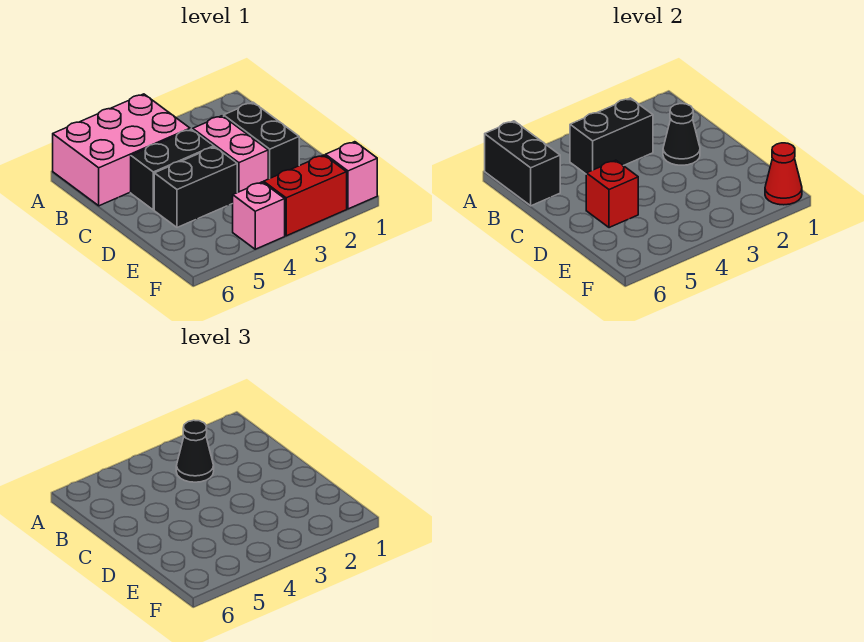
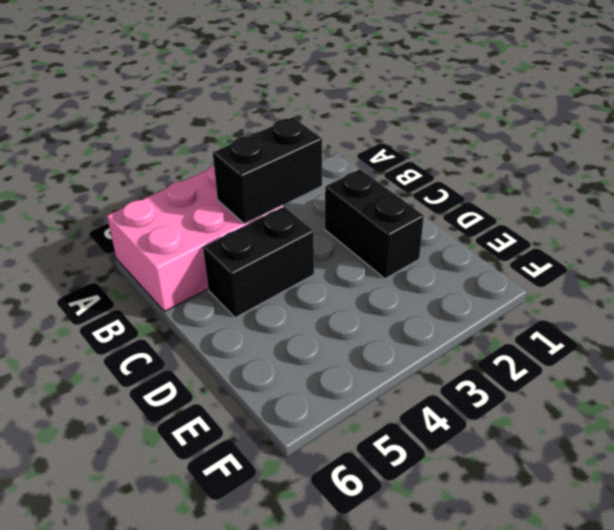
none -> pink 1x2 brick [193,116,268,192]
none -> black 1x2 brick [154,147,237,228]
none -> pink 1x1 brick [326,142,377,209]

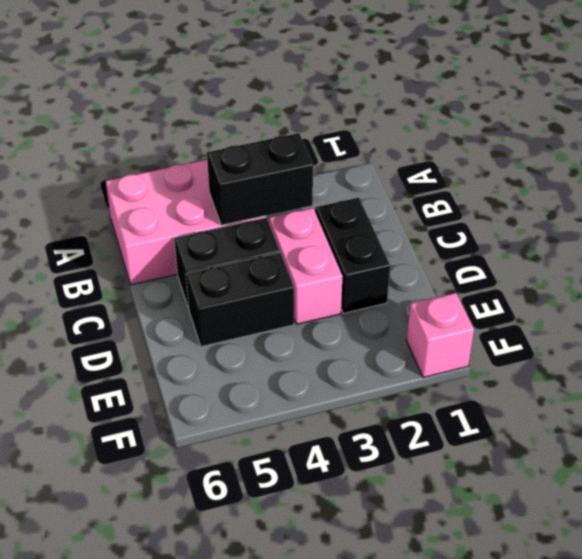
none -> red 1x2 brick [264,155,347,236]
none -> pink 1x1 brick [233,182,285,249]
none -> black 1x2 brick [485,121,560,206]

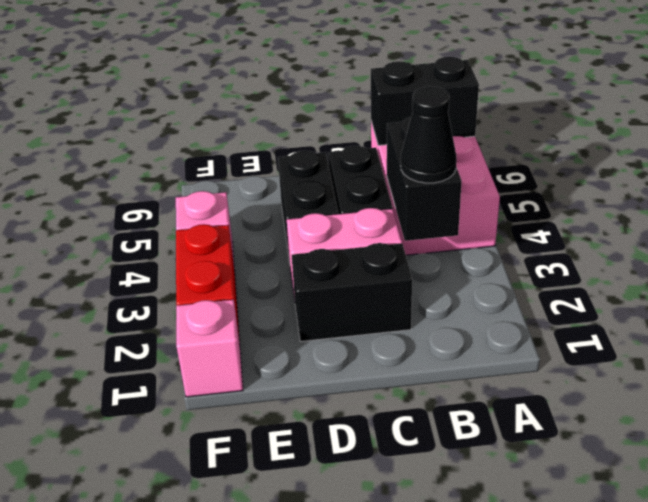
none -> black 1x1 cone [663,104,700,165]
none -> red 1x1 brick [586,160,638,228]
none -> red 1x1 cone [765,143,802,205]

